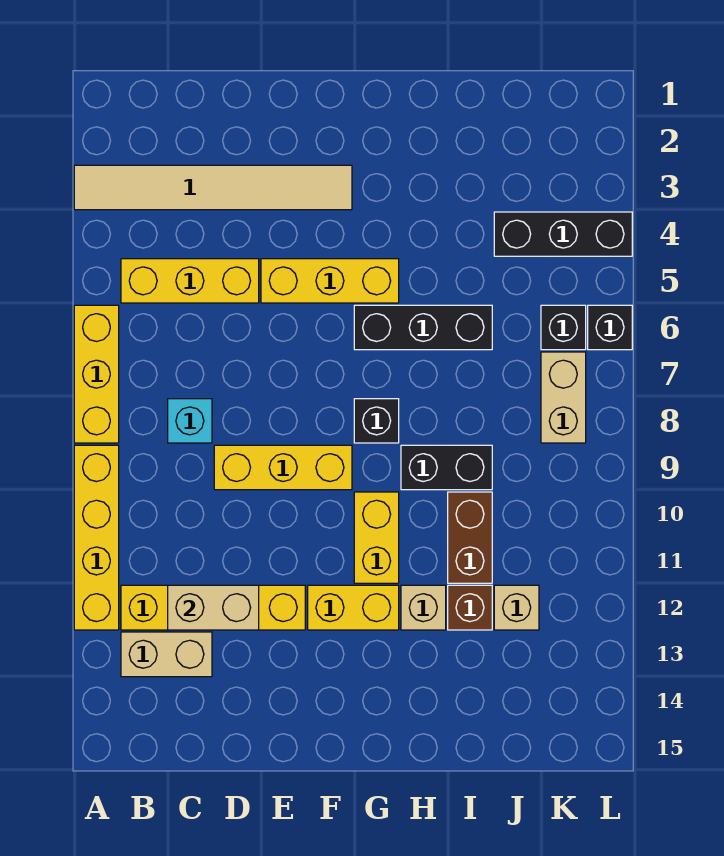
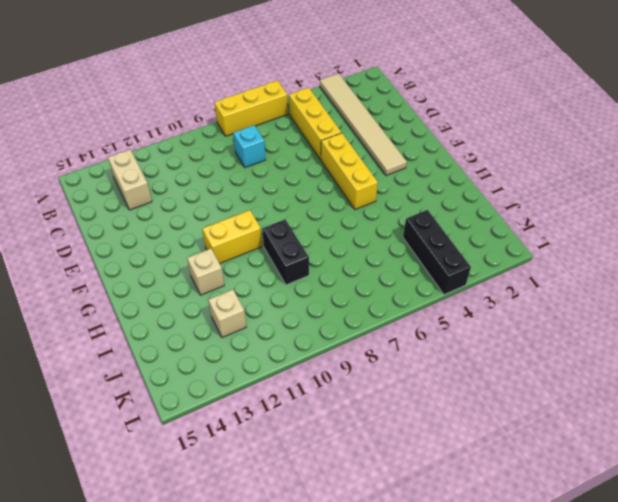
none -> yellow 1x4 brick [74,445,119,630]
none -> yellow 1x4 brick [121,585,305,630]
none -> yellow 1x3 brick [214,445,352,490]

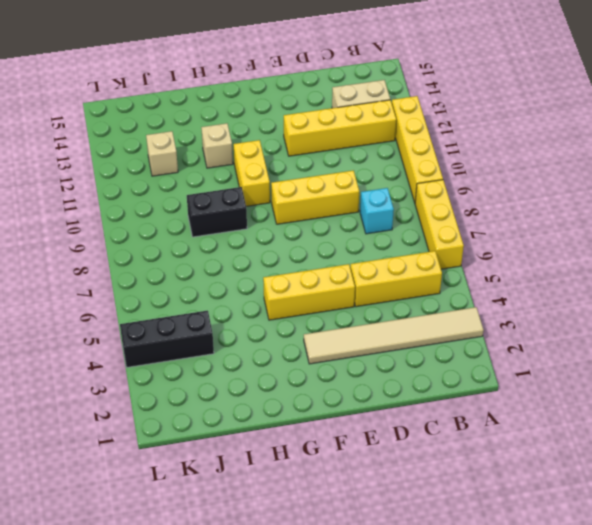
none -> yellow 1x2 brick [308,585,399,630]
none -> black 1x3 brick [354,305,492,350]
none -> black 1x1 brick [354,399,399,443]

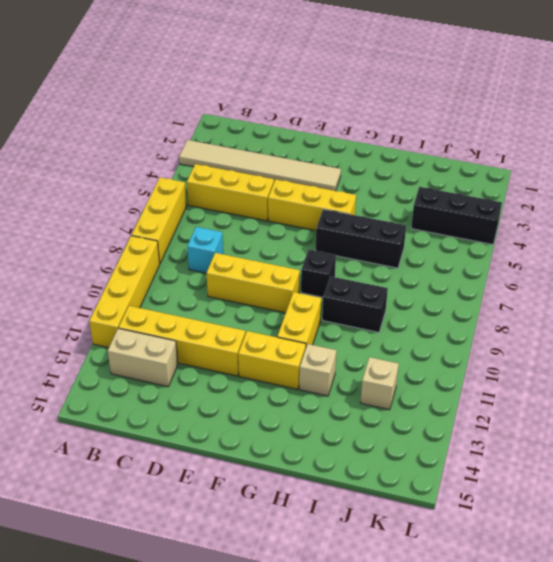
none -> brown 1x2 brick [448,492,492,583]
none -> brown 1x1 brick [448,585,492,630]
none -> black 1x1 brick [541,305,586,350]

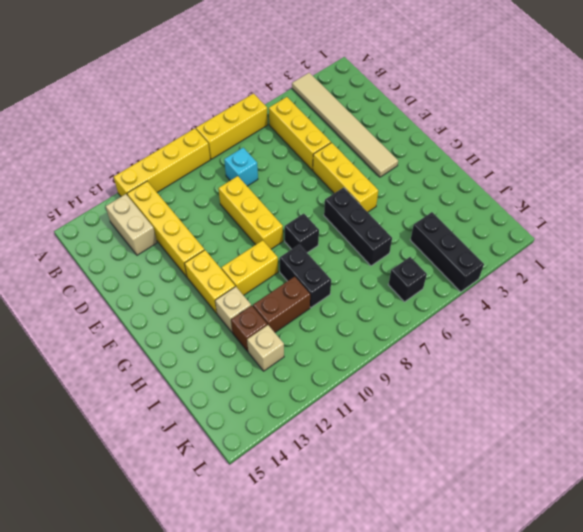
none -> tan 1x2 brick [541,352,586,443]
none -> black 1x1 brick [588,305,632,350]
none -> tan 1x2 brick [168,585,259,630]

